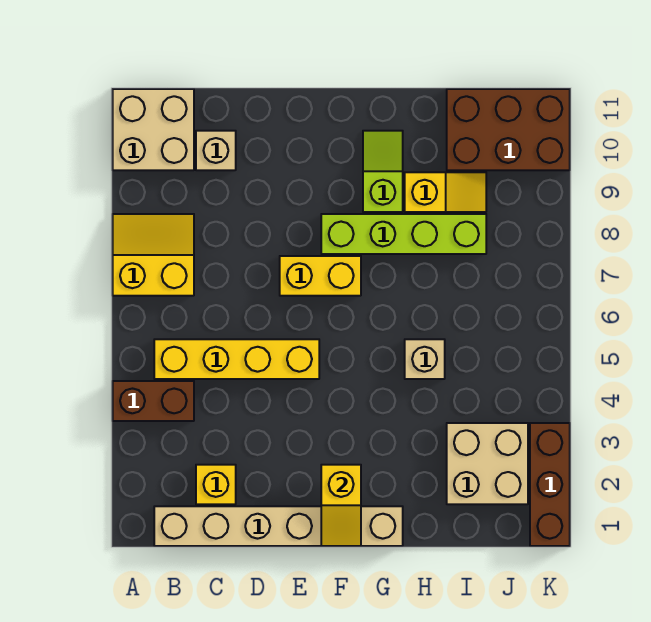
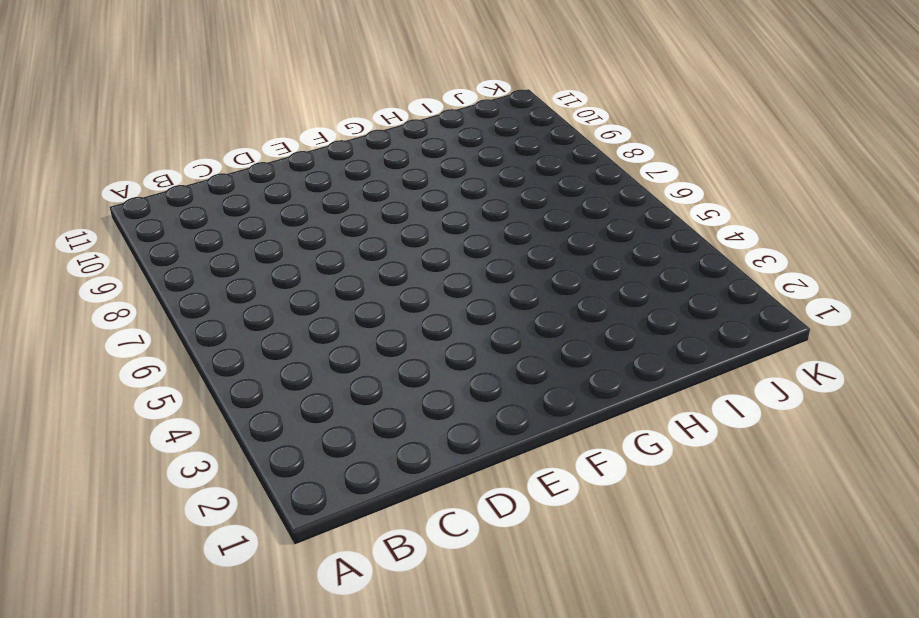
none -> brown 1x2 brick [113,381,194,421]
none -> yellow 2x2 slope [113,214,194,296]
none -> tan 2x2 brick [113,89,194,170]

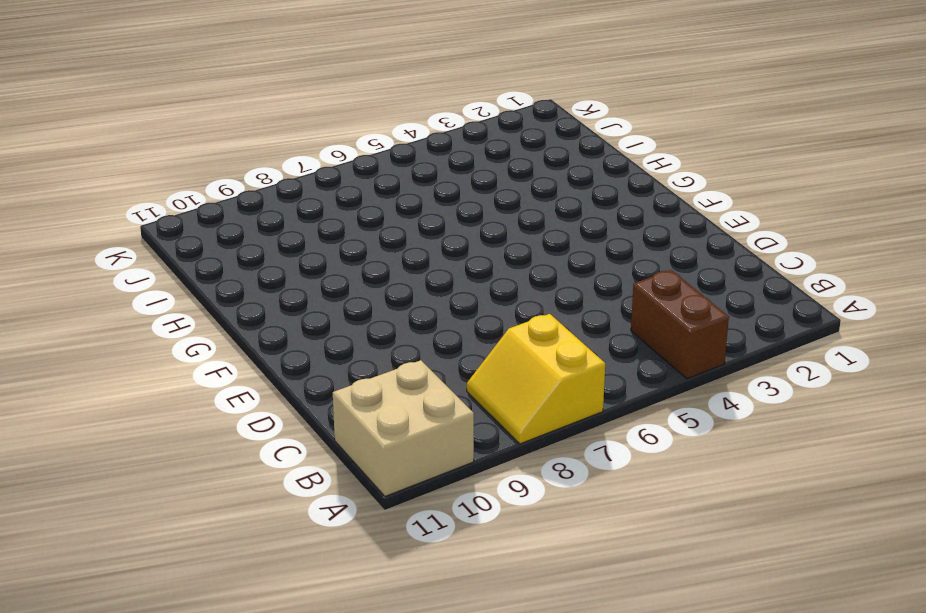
none -> tan 1x6 brick [154,506,403,546]
none -> yellow 1x4 brick [154,339,319,379]
none -> yellow 1x1 brick [196,465,236,504]

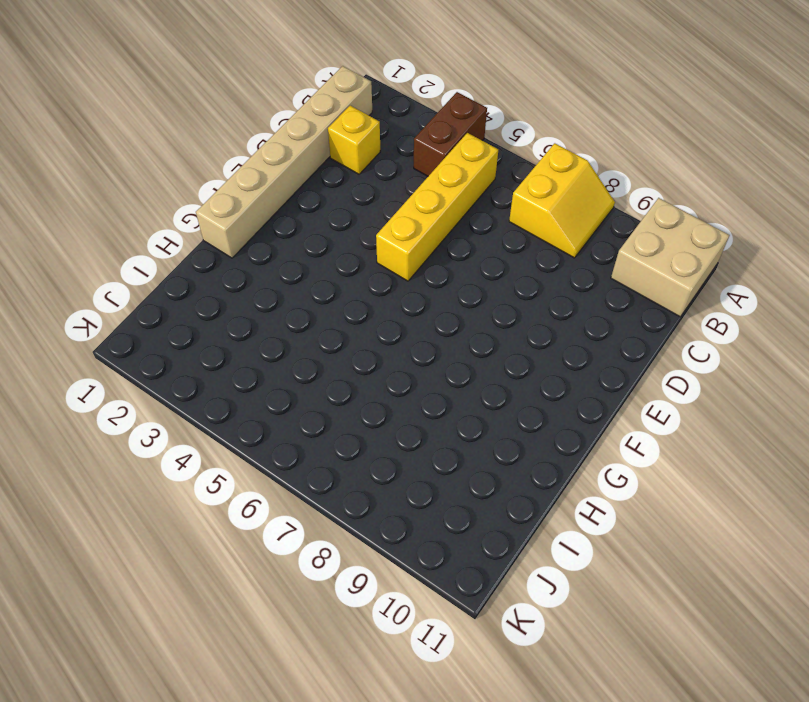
none -> tan 1x1 brick [196,131,236,170]
none -> yellow 1x2 brick [280,256,361,296]
none -> lime 1x4 brick [321,214,486,254]

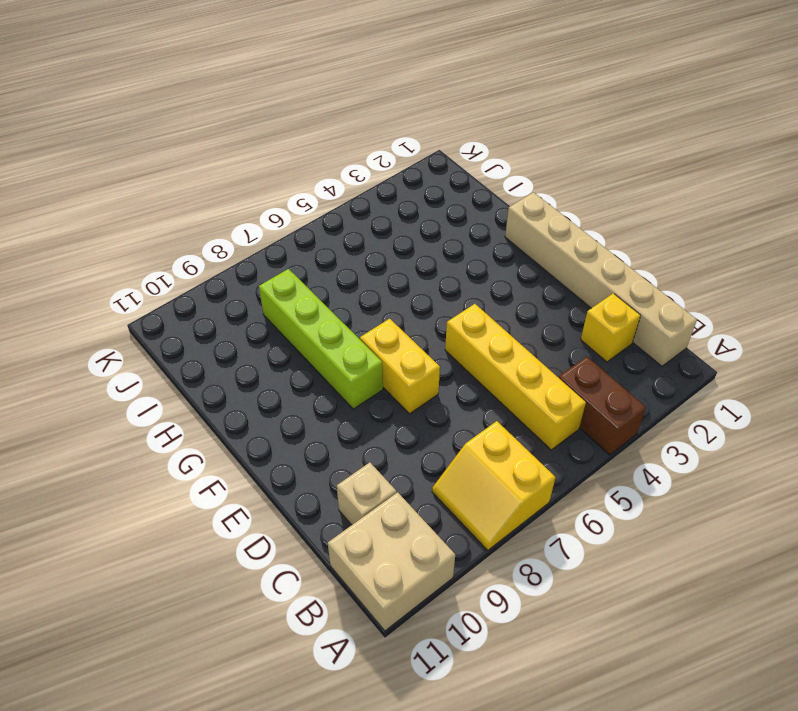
none -> lime 1x2 slope [363,131,403,212]
none -> tan 1x1 brick [405,339,445,379]
none -> yellow 1x2 slope [405,172,486,212]

